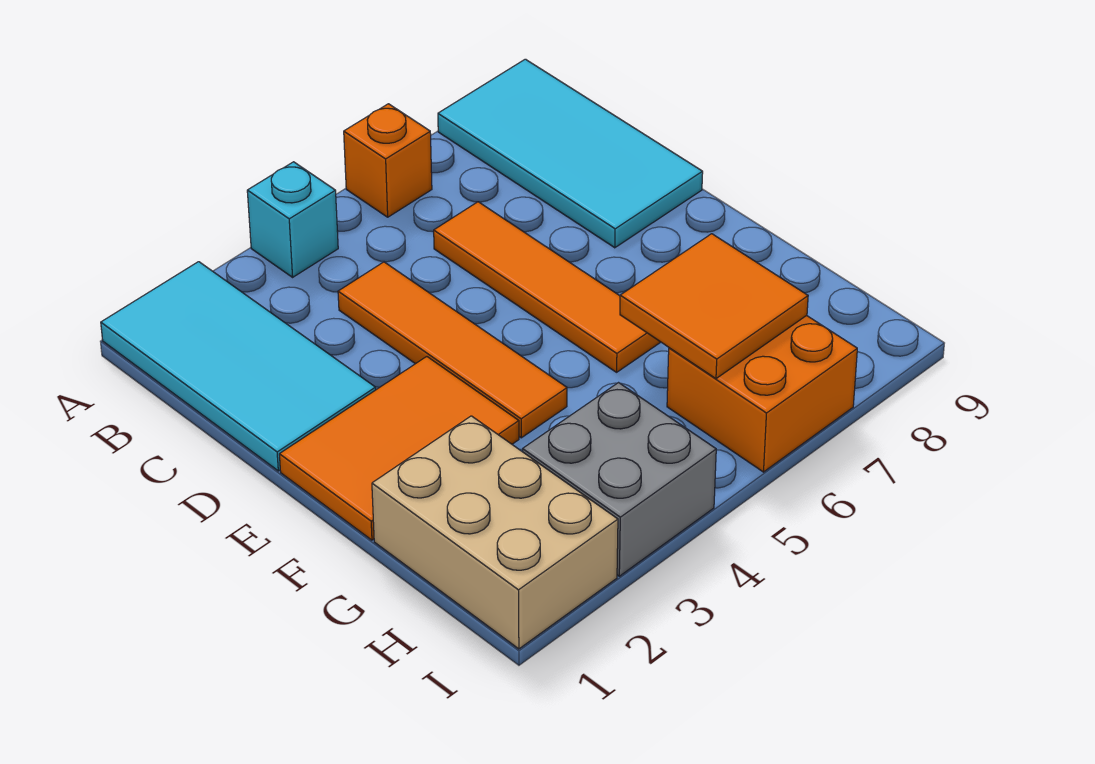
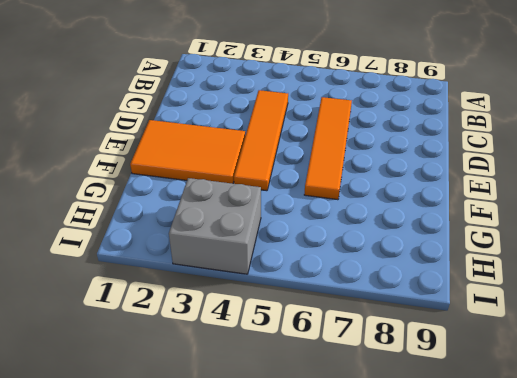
none -> cyan 2x4 tile [101,262,376,471]
none -> cyan 1x1 brick [247,162,338,277]

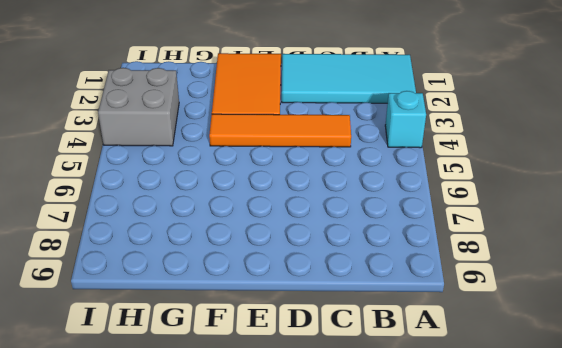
none -> orange 1x1 brick [344,104,432,217]
none -> cyan 2x4 tile [438,59,703,248]

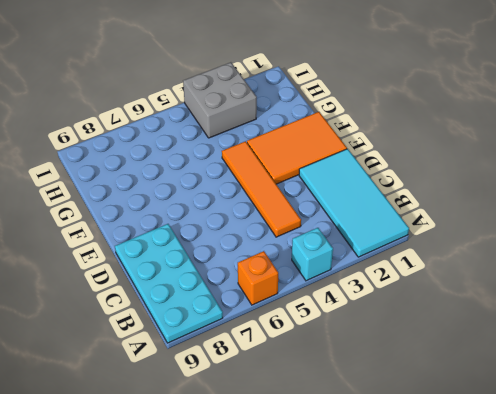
cyan 2x4 plate [115,224,223,343] -> cyan 2x4 tile [438,59,703,248]
none -> orange 1x4 tile [434,202,660,372]
none -> tan 2x3 brick [372,416,618,649]

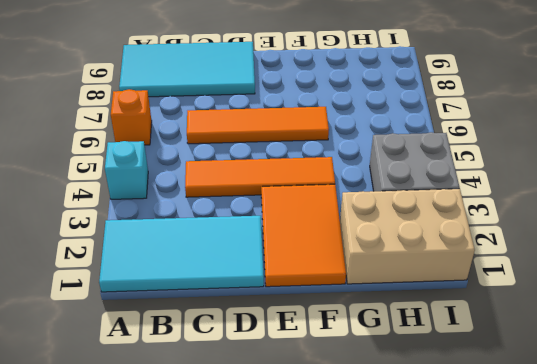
none -> orange 2x2 brick [667,316,857,472]
none -> orange 2x2 tile [620,234,808,379]

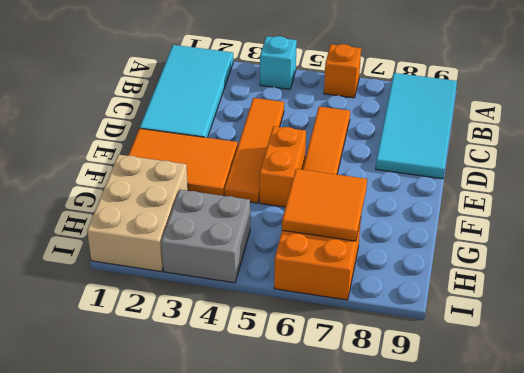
orange 1x2 brick [260,126,306,207] -> none

